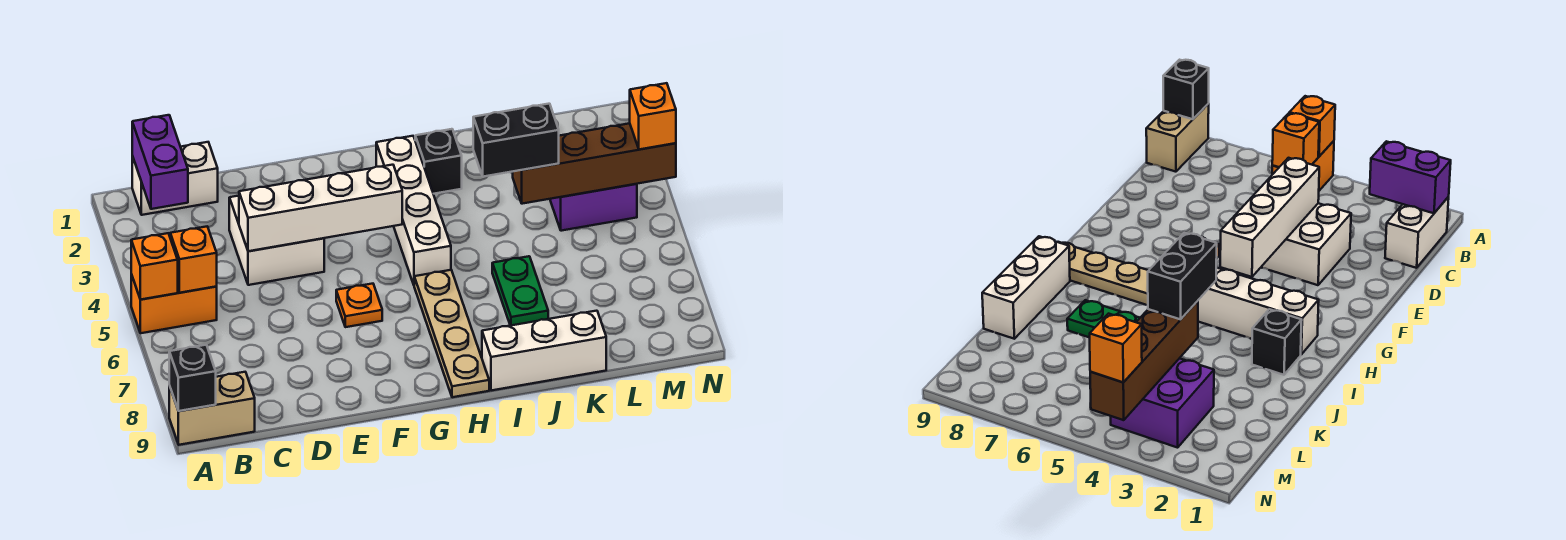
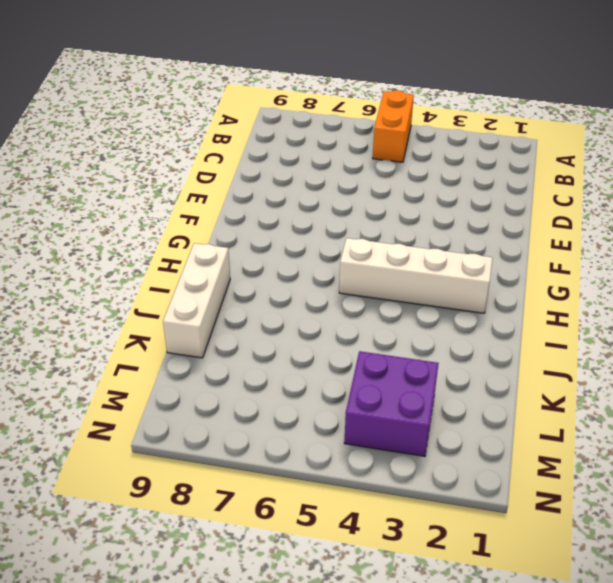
none -> tan 1x2 brick [169,372,255,445]
none -> white 1x2 brick [132,142,218,215]
none -> white 2x2 brick [229,196,324,285]

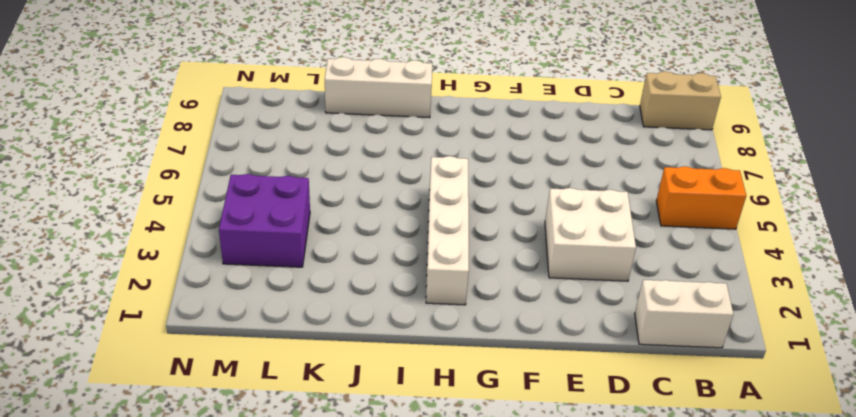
none -> orange 1x1 plate [336,284,382,327]
none -> tan 1x4 plate [414,270,489,397]
none -> black 1x1 brick [415,129,462,194]

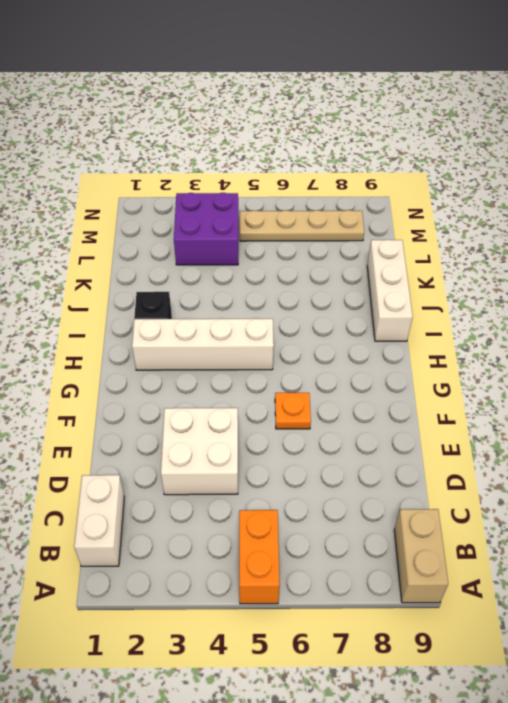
tan 1x4 plate [240,210,364,241] -> tan 1x4 plate moved to [414,270,489,397]
none -> green 1x2 plate [492,256,548,326]
none -> orange 1x1 brick [131,233,178,300]
none -> black 1x1 brick [169,345,216,411]

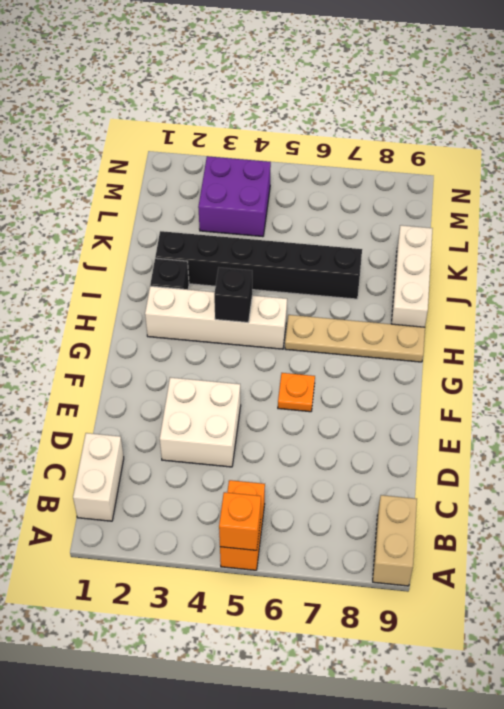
black 1x1 brick [214,268,252,323] -> black 1x1 brick moved to [169,345,216,411]
black 1x6 brick [155,231,362,299] -> green 1x2 plate [492,256,548,326]
none -> purple 1x2 brick [132,115,188,209]
none -> orange 1x1 brick [170,227,217,293]
none -> white 1x4 brick [239,165,402,251]

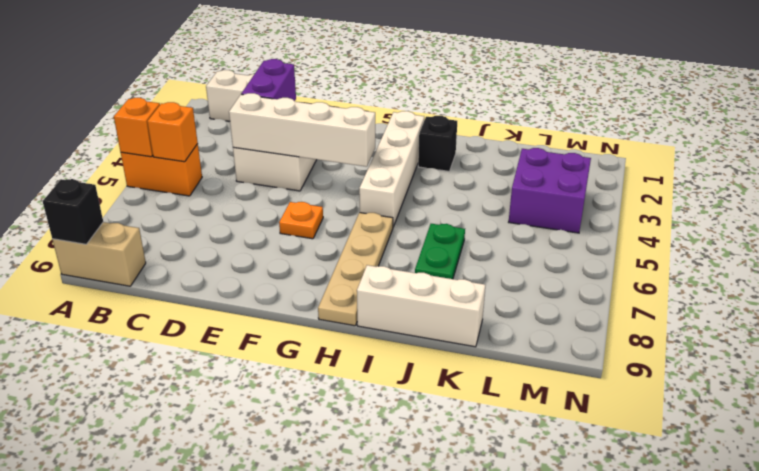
purple 1x2 brick [242,59,296,101] -> purple 1x2 brick moved to [132,115,188,209]
none -> brown 1x4 brick [513,123,676,204]
none -> black 1x2 brick [473,104,559,177]
none -> orange 1x1 brick [630,83,676,150]

